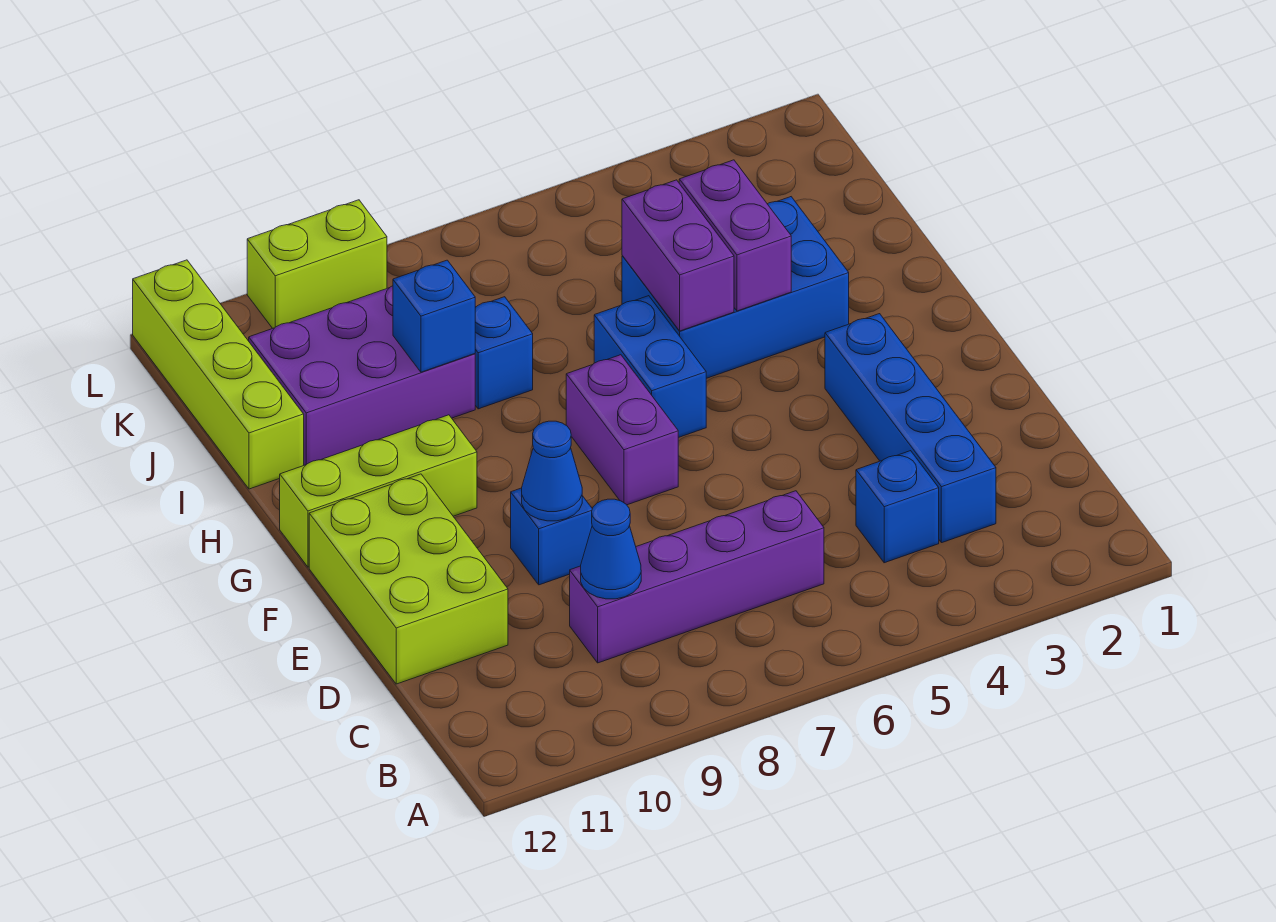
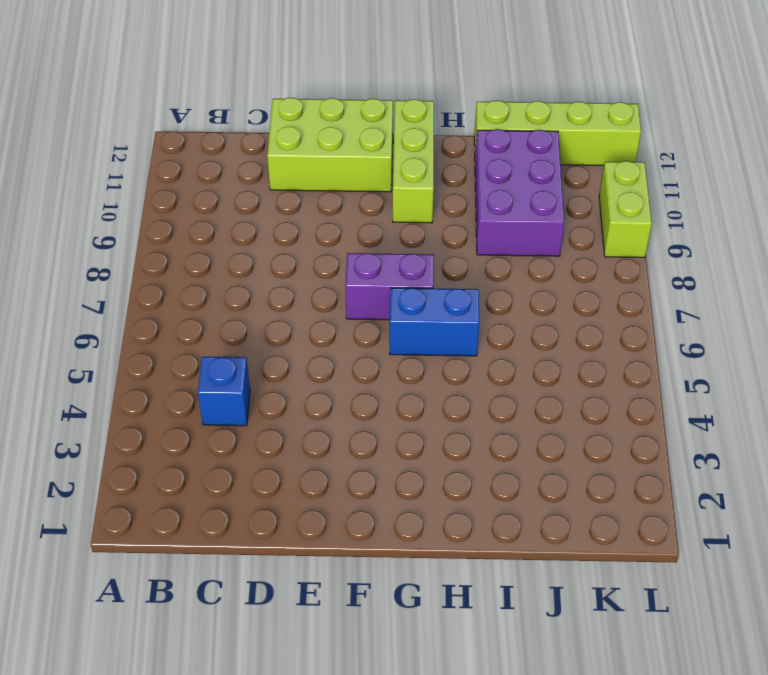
none -> blue 1x4 brick [825,314,996,543]
none -> purple 1x4 brick [570,491,824,663]
none -> blue 1x1 brick [511,488,592,585]

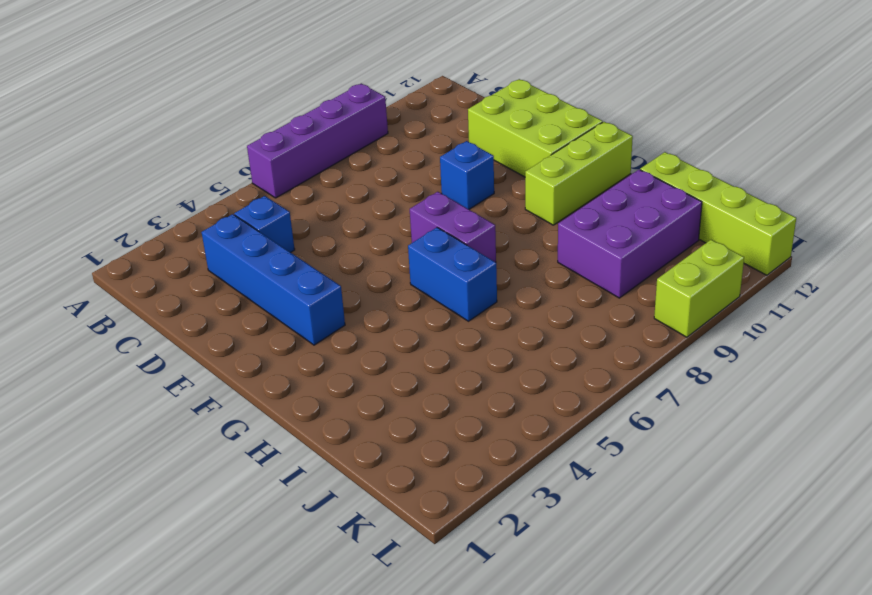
purple 1x4 brick [247,83,388,198] -> purple 1x4 brick moved to [570,491,824,663]
none -> blue 2x3 brick [622,197,849,378]
none -> blue 1x1 brick [475,297,533,409]
none -> blue 1x1 cone [581,499,641,599]

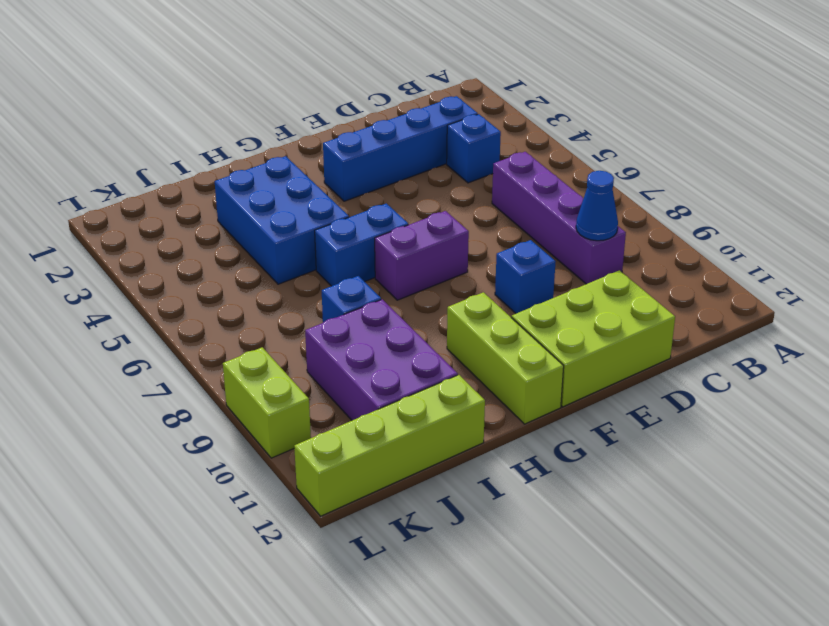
none -> blue 1x1 cone [522,421,582,521]
none -> purple 1x2 brick [679,160,791,311]
none -> purple 1x2 brick [622,180,734,331]

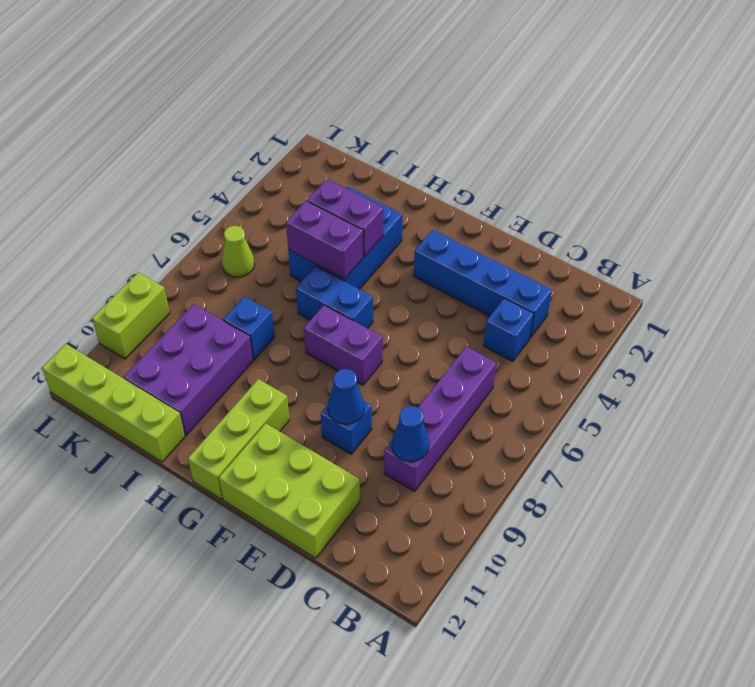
lime 1x1 cone [222,226,255,277] -> none
none -> blue 1x1 brick [393,260,475,372]

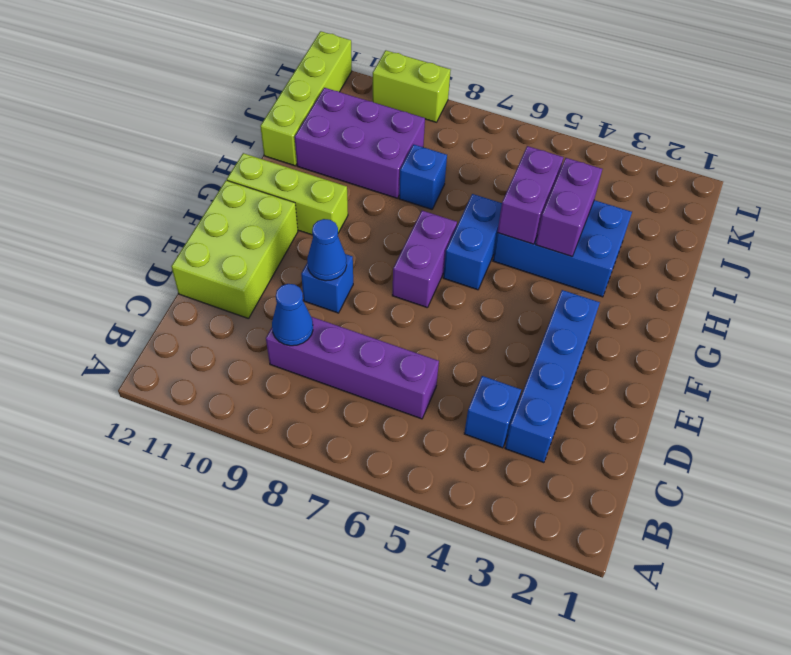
none -> blue 1x1 brick [393,260,475,372]

